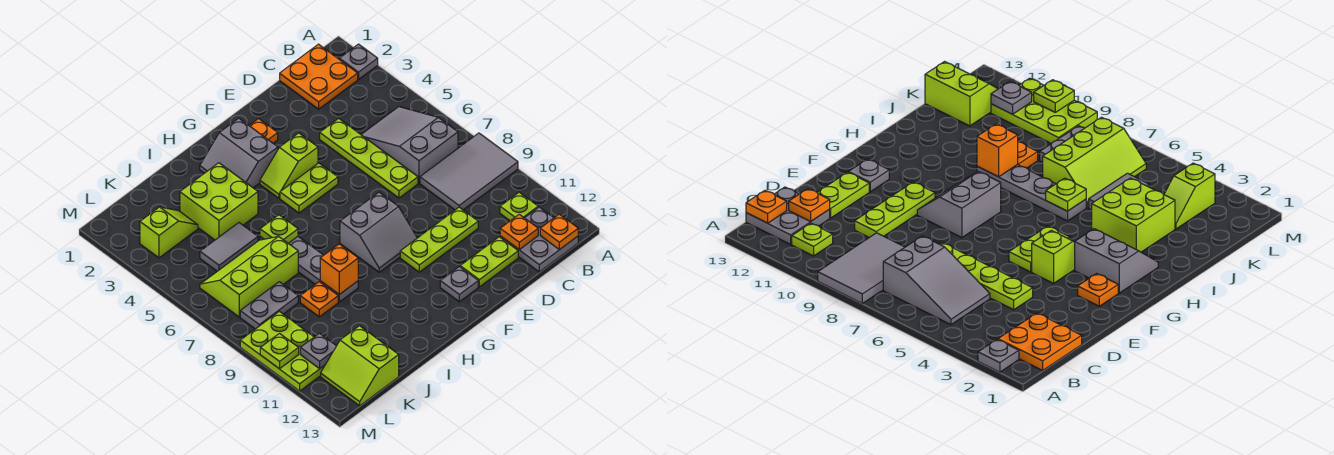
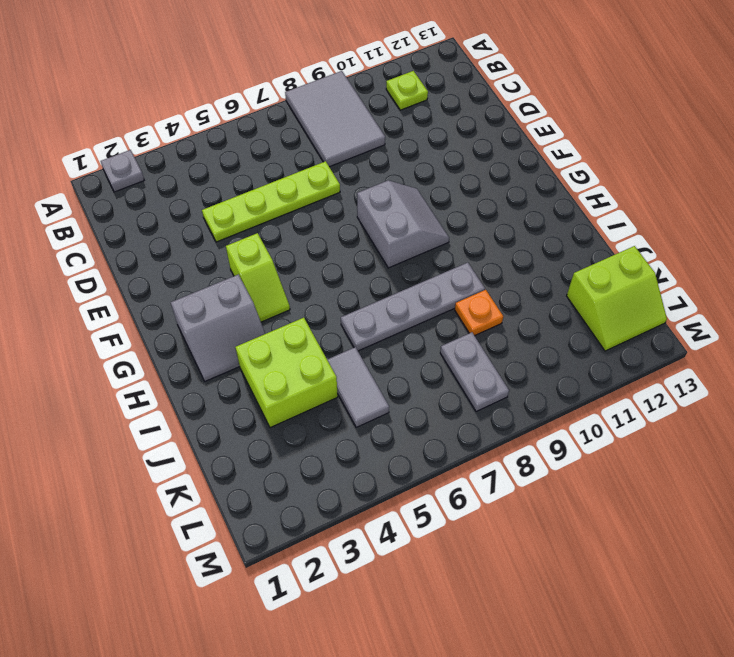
none -> orange 2x2 plate [280,44,358,109]
none -> grey 2x3 slope [361,107,458,183]
none -> grey 2x2 plate [500,207,578,272]
none -> lime 1x3 plate [400,207,478,272]

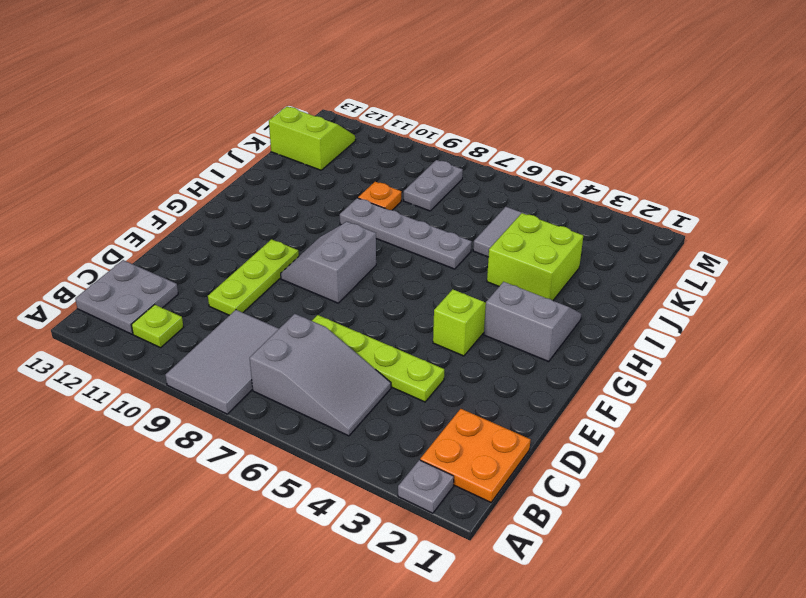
none -> lime 1x2 plate [460,237,518,287]
none -> orange 1x1 plate [249,119,278,143]
none -> lime 1x2 plate [280,163,338,213]
none -> grey 1x1 plate [440,267,478,302]

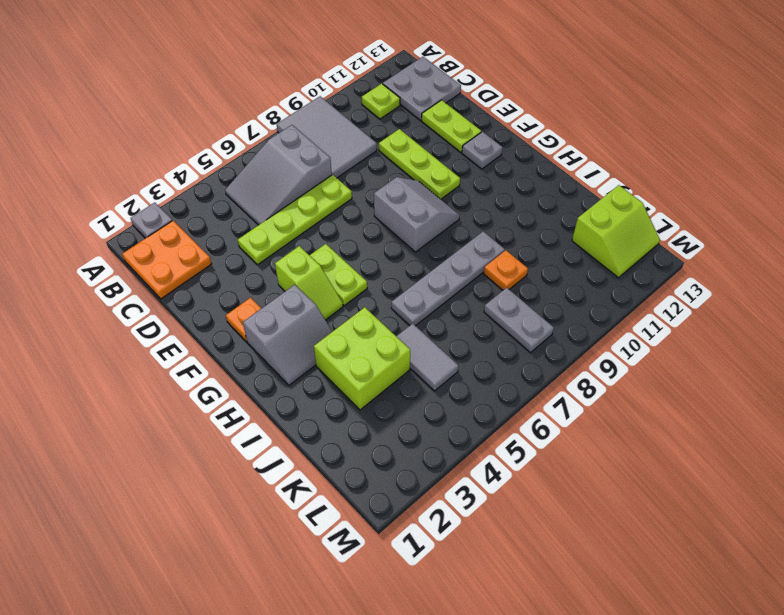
none -> lime 2x3 slope [200,236,298,317]
none -> lime 1x2 slope [140,207,198,258]
none -> lime 2x3 plate [240,311,325,391]
none -> orange 1x1 plate [540,214,578,250]

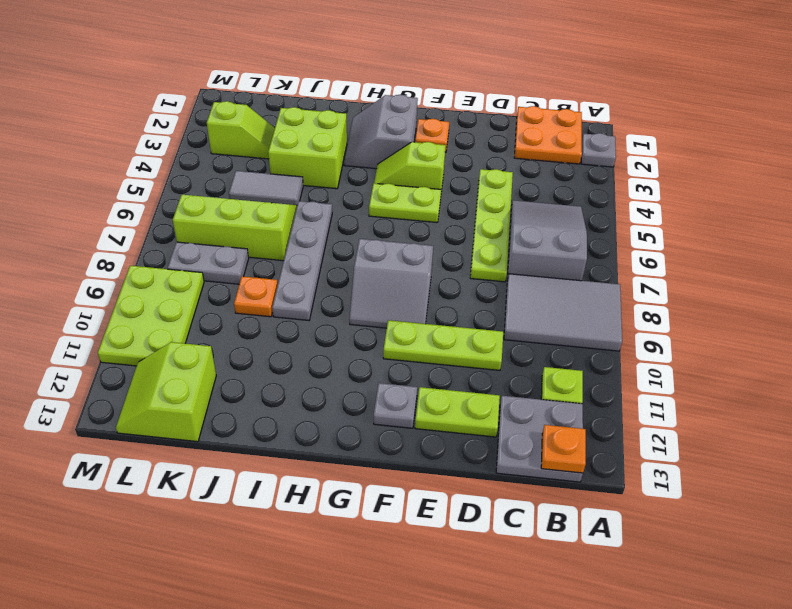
none -> orange 1x1 plate [500,214,538,249]
none -> lime 1x1 plate [260,215,298,243]
none -> orange 1x1 brick [320,244,358,295]
none -> grey 1x1 plate [300,333,336,369]

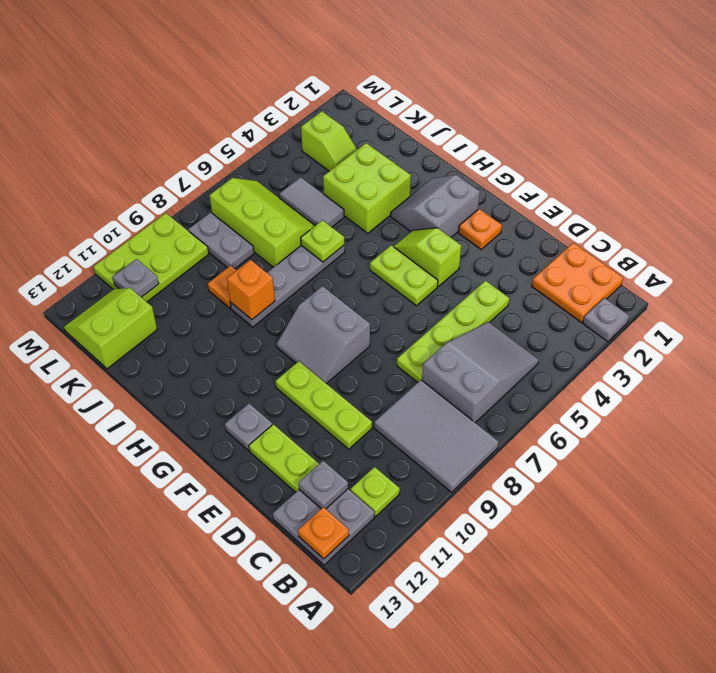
grey 1x1 plate [299,461,348,509] -> orange 1x1 plate [500,214,538,249]
none -> lime 1x1 plate [260,334,299,369]

